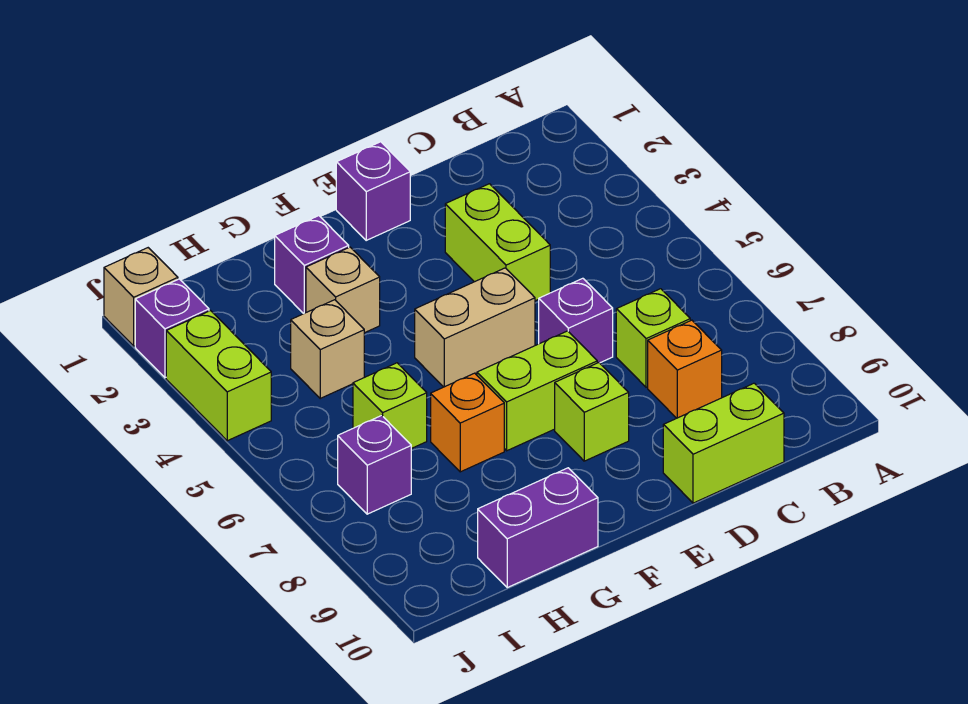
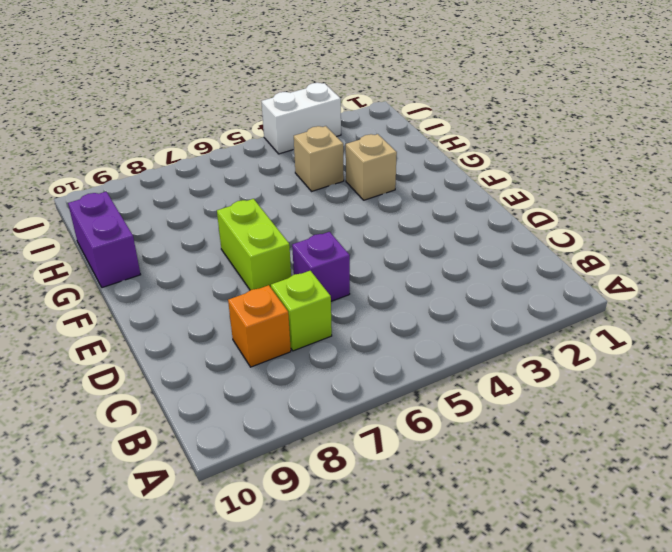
white 1x2 brick [261,83,341,154] -> lime 1x2 brick [166,311,271,441]
none -> lime 1x2 brick [663,383,784,503]
none -> lime 1x2 brick [445,184,550,301]
none -> purple 1x1 brick [336,142,410,240]

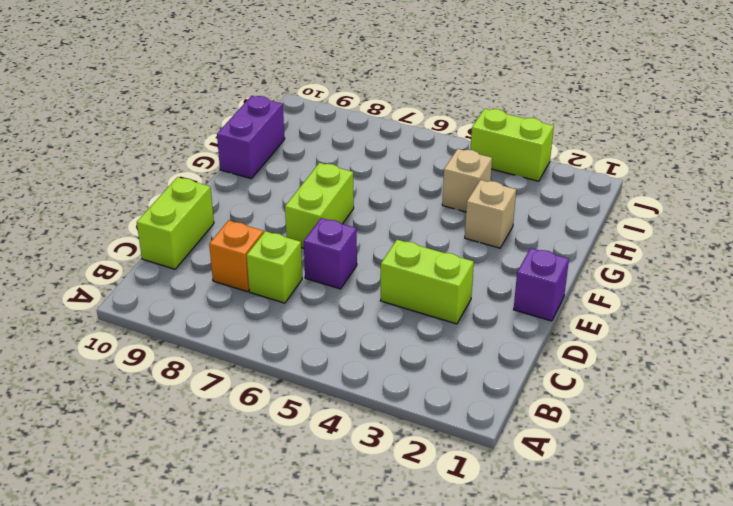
none -> tan 1x2 brick [415,268,535,387]
none -> lime 1x1 brick [555,363,629,461]
none -> purple 1x1 brick [275,216,349,314]

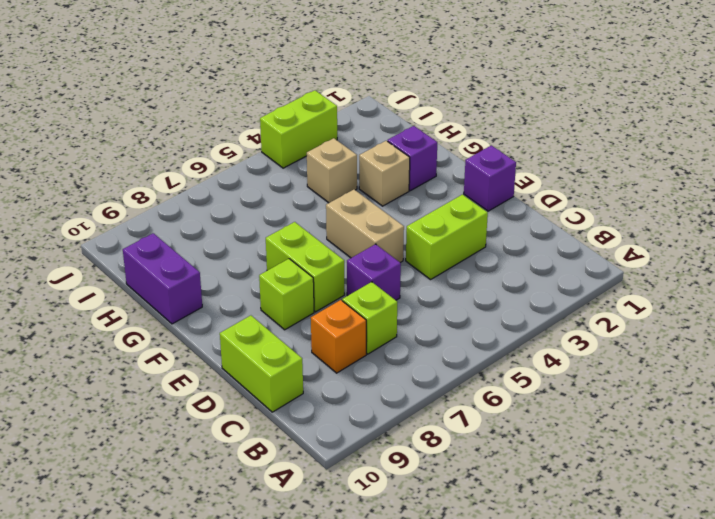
none -> orange 1x1 brick [431,373,504,472]
none -> lime 1x1 brick [353,363,427,449]
none -> purple 1x1 brick [338,415,411,514]

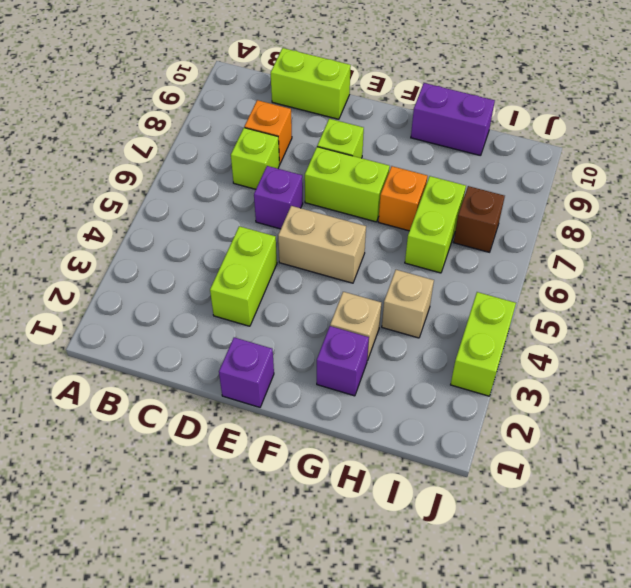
lime 1x2 brick [405,176,466,273] -> lime 1x1 brick [353,363,427,449]
brown 1x1 brick [454,186,505,252] -> purple 1x1 brick [338,415,411,514]
none -> tan 1x1 brick [104,248,178,346]
none -> purple 1x1 brick [135,279,209,378]

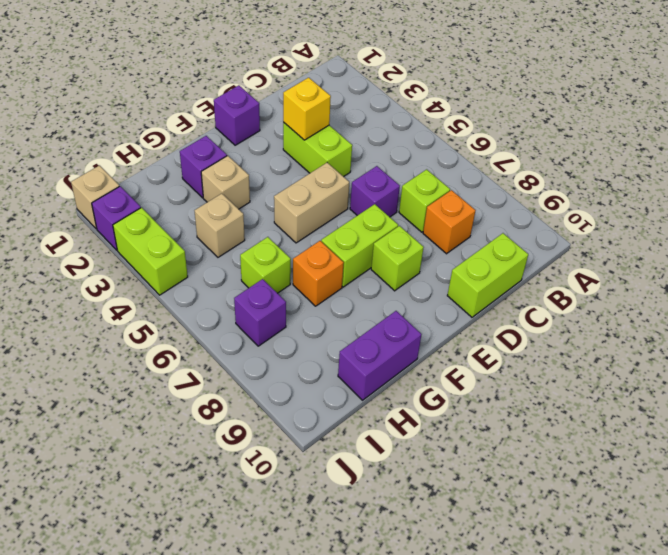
yellow 1x1 brick [283,78,331,140] -> none

